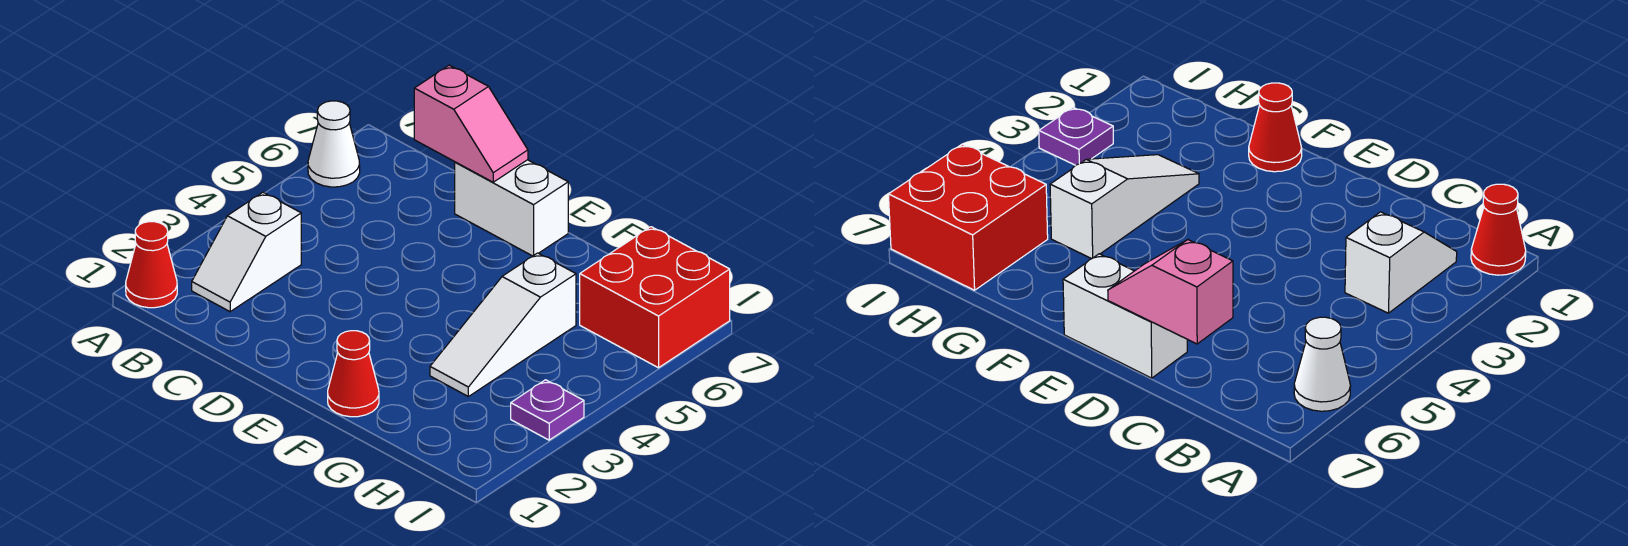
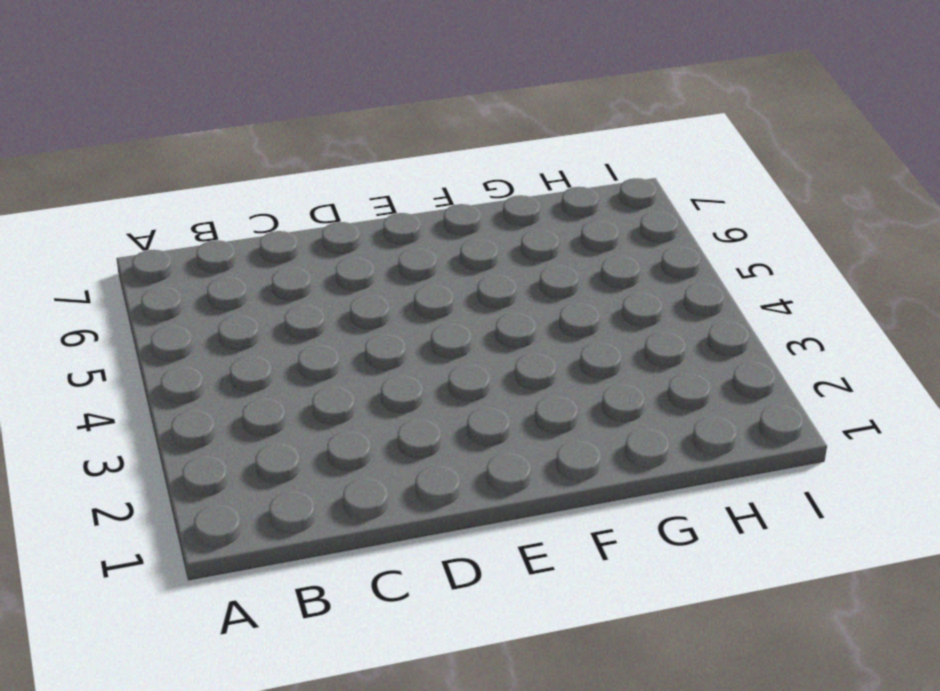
none -> red 1x1 cone [126,222,177,308]
none -> white 1x1 cone [308,101,360,187]

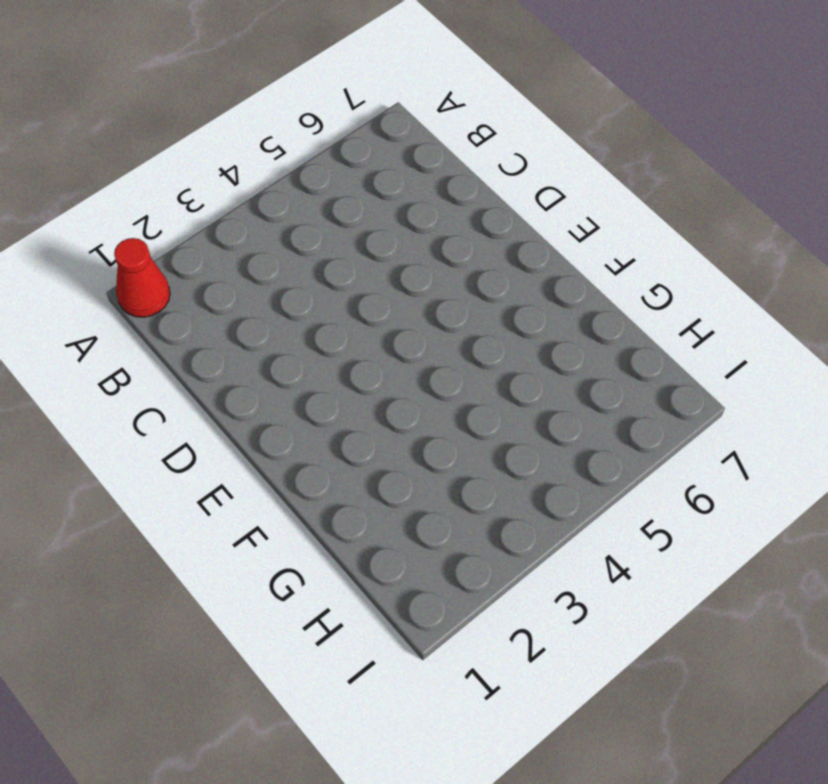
none -> white 1x1 cone [308,101,360,187]
none -> white 1x2 slope [192,192,301,312]

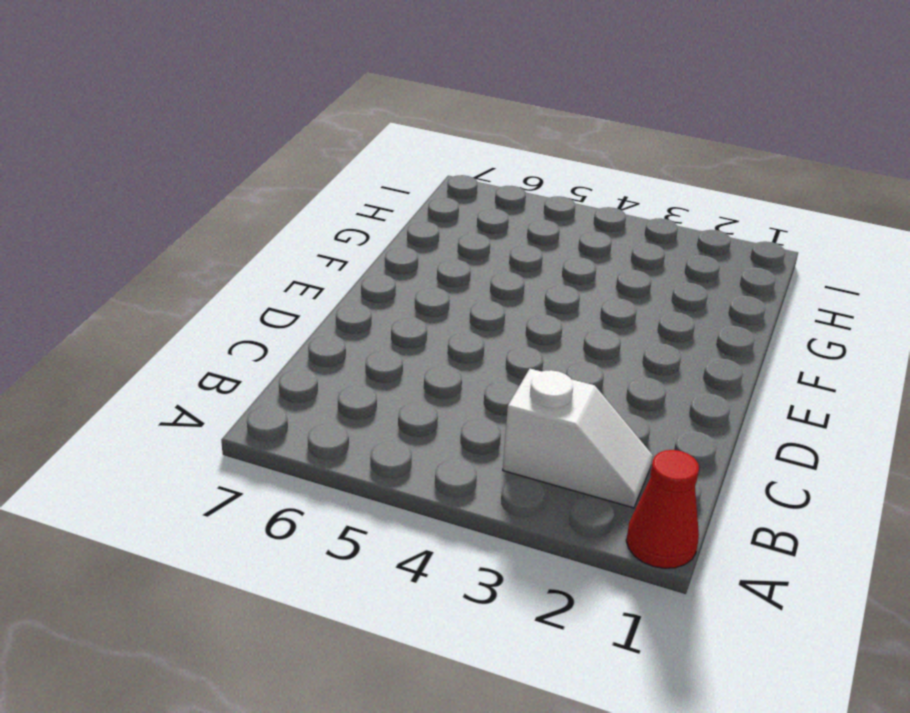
none -> white 1x1 cone [308,101,360,187]
none -> white 1x2 brick [455,160,568,256]

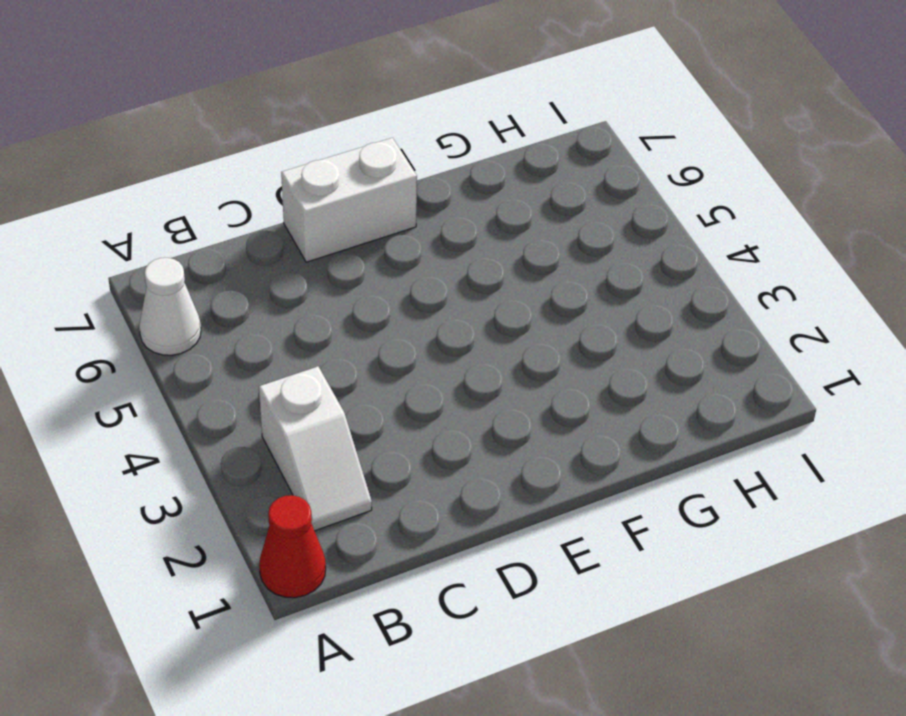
none -> red 1x1 cone [328,331,379,417]
none -> white 1x3 slope [430,253,576,396]

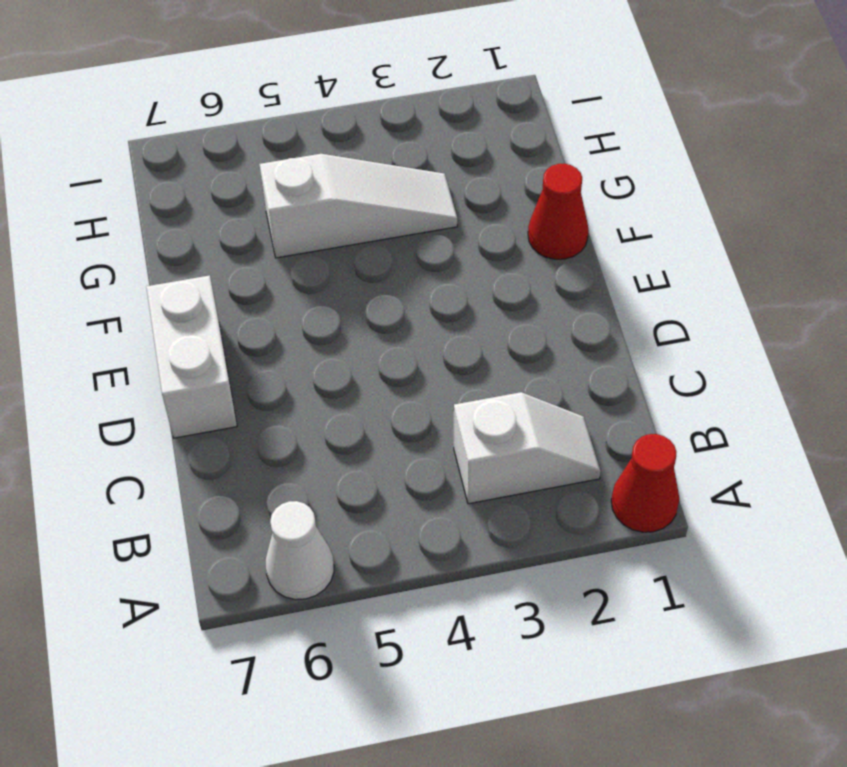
none -> red 2x2 brick [580,227,730,368]
none -> purple 1x1 plate [511,380,584,440]

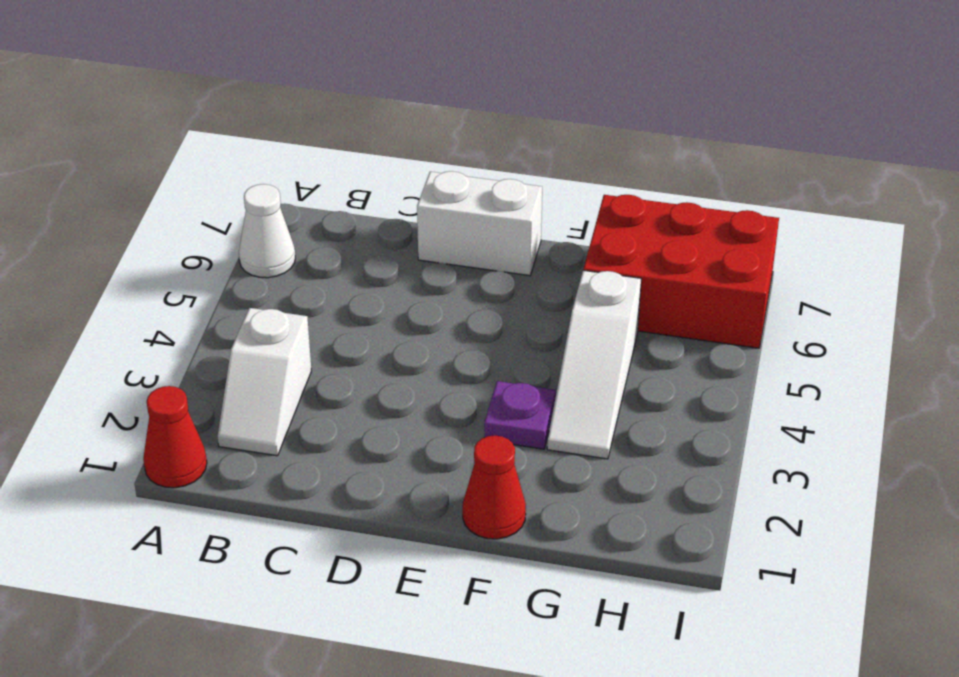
purple 1x1 plate [484,381,556,449] -> purple 1x1 plate moved to [511,380,584,440]
red 2x3 brick [583,195,779,348] -> red 2x2 brick [580,227,730,368]
none -> pink 1x2 slope [414,65,528,182]

